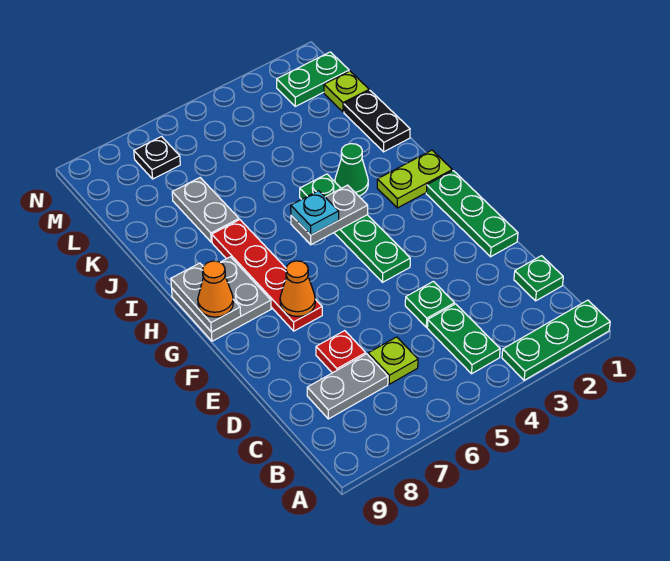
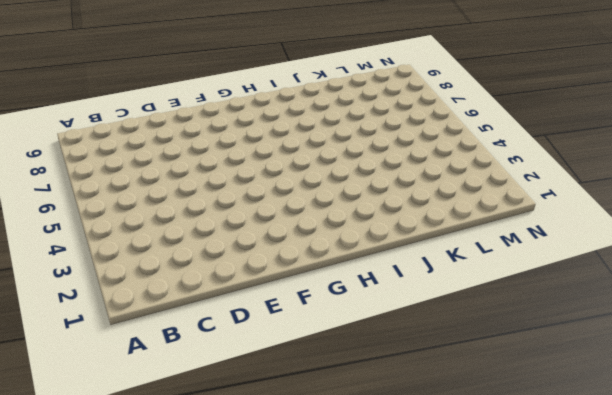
none -> green 1x3 plate [502,300,610,380]
none -> green 1x2 plate [427,304,500,374]
none -> green 1x1 plate [514,256,563,301]

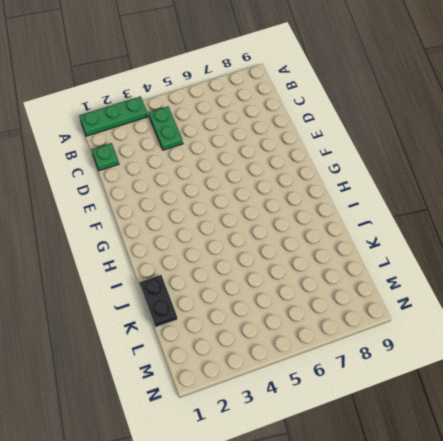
none -> lime 1x1 plate [368,337,418,384]
none -> grey 1x2 plate [307,354,388,419]
none -> green 1x1 plate [405,281,455,327]

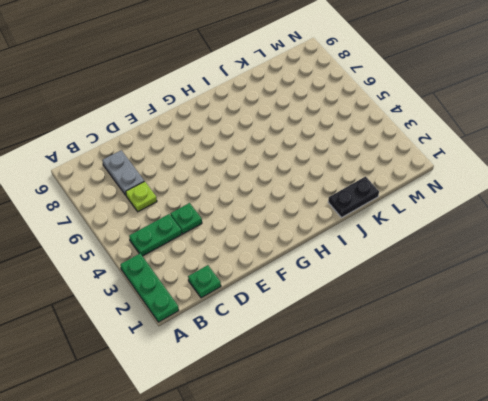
none -> red 1x1 plate [316,331,366,373]
none -> green 1x3 plate [426,171,518,257]
none -> green 1x4 plate [300,174,410,282]

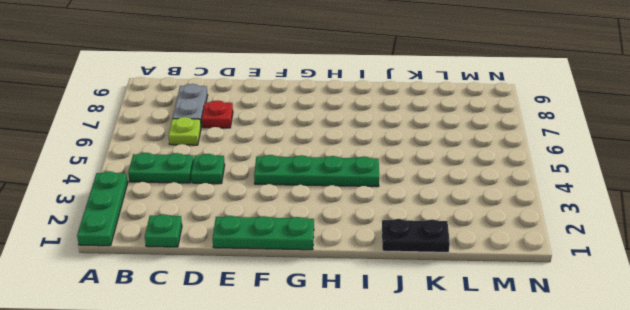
none -> red 1x4 plate [212,220,322,331]
none -> grey 2x2 plate [172,257,271,341]
none -> lime 1x2 plate [377,150,452,208]

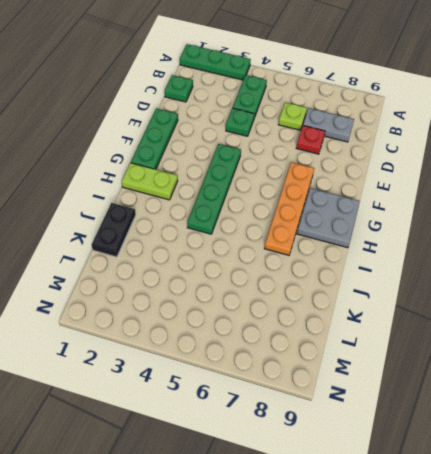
orange 1x4 plate [264,162,314,255] -> red 1x4 plate [212,220,322,331]
none -> green 1x1 cone [335,144,368,196]
none -> grey 1x2 plate [172,178,239,242]
none -> lime 1x1 plate [324,71,369,112]

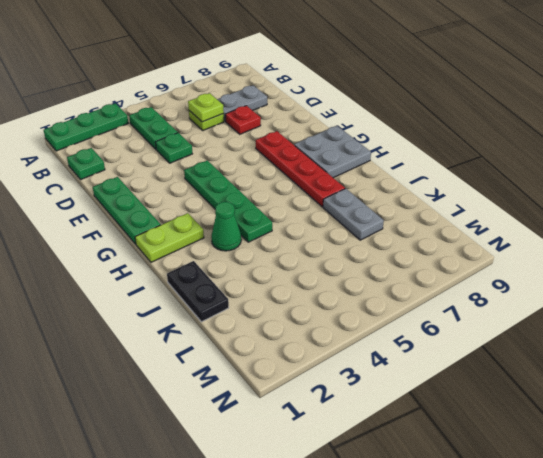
lime 1x1 plate [188,93,224,122] -> lime 1x1 plate moved to [324,71,369,112]
none -> green 1x2 plate [277,52,349,106]
none -> black 1x1 plate [134,137,180,179]
none -> orange 1x1 cone [280,261,315,317]

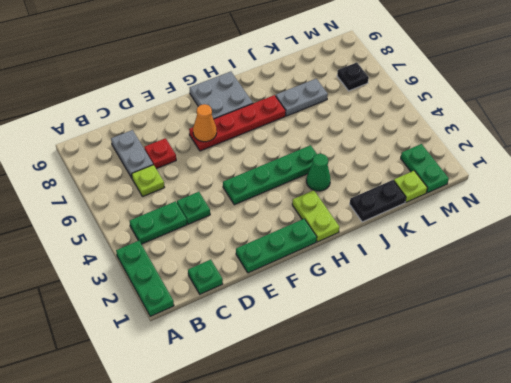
none -> grey 1x2 plate [171,263,241,332]
none -> grey 1x2 plate [291,185,368,245]
none -> orange 1x1 cone [198,261,233,317]

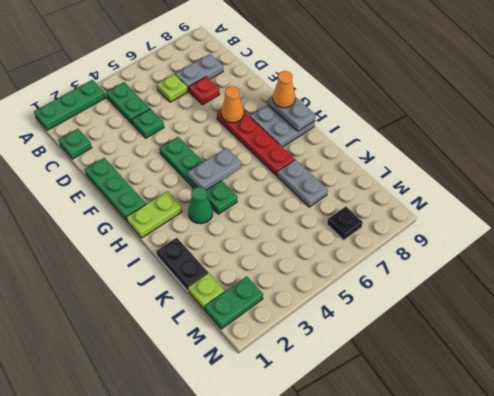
none -> cyan 1x1 plate [291,191,339,235]

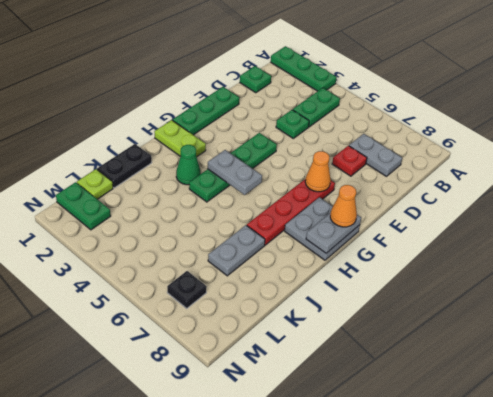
none -> lime 1x1 plate [368,337,418,384]
none -> cyan 1x1 plate [291,191,339,235]

